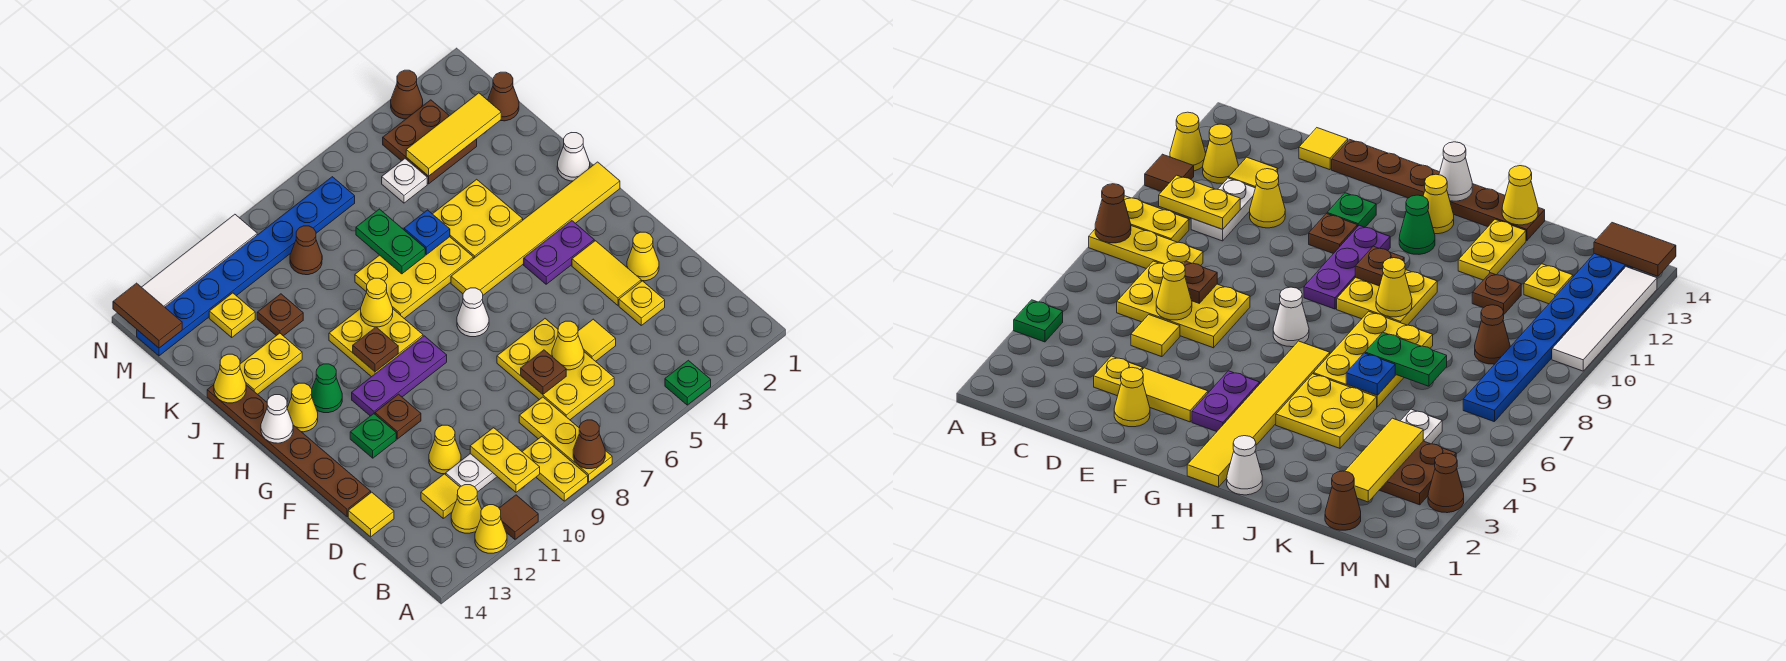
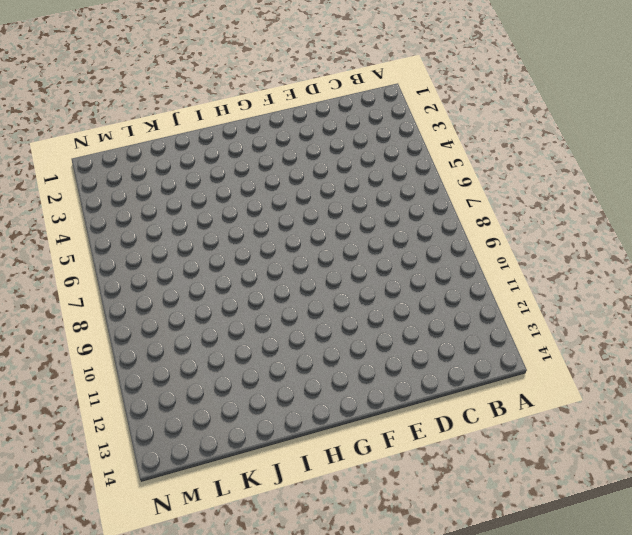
none -> green 1x1 plate [665,360,711,405]
none -> yellow 1x3 plate [519,397,612,482]
none -> yellow 1x2 plate [522,436,588,501]
none -> brown 1x1 tile [499,495,538,539]

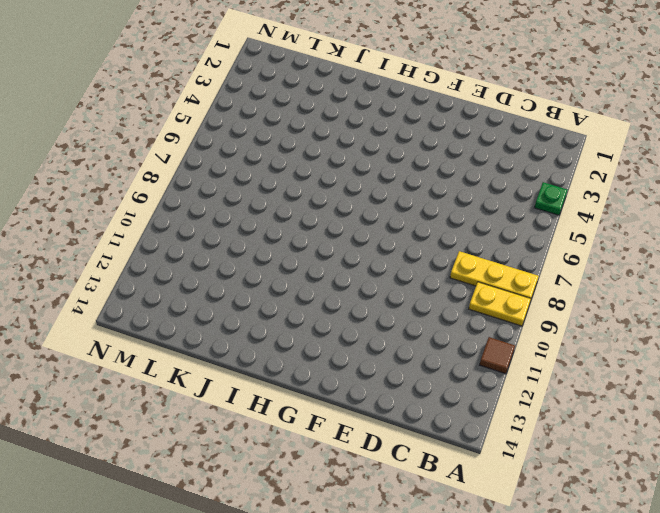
none -> yellow 1x1 cone [475,505,507,553]
none -> yellow 1x1 cone [451,485,482,533]
none -> yellow 2x3 plate [497,319,614,420]
none -> white 1x2 plate [446,454,497,492]

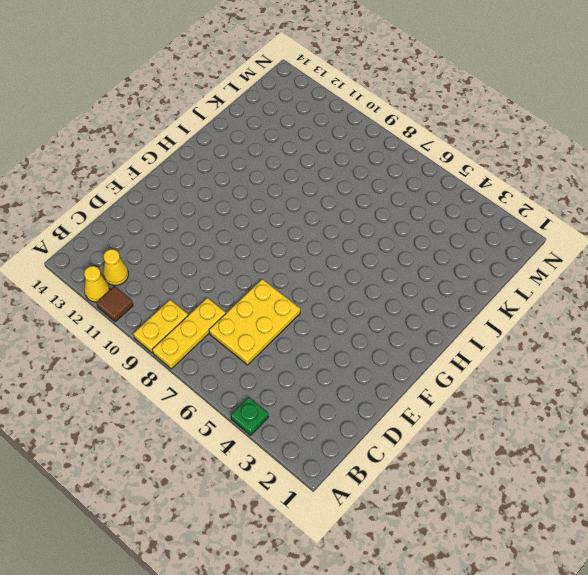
none -> white 1x2 plate [446,454,497,492]
none -> yellow 1x1 tile [421,474,460,518]
none -> yellow 1x1 plate [619,281,665,325]
none -> yellow 1x1 tile [578,319,616,361]

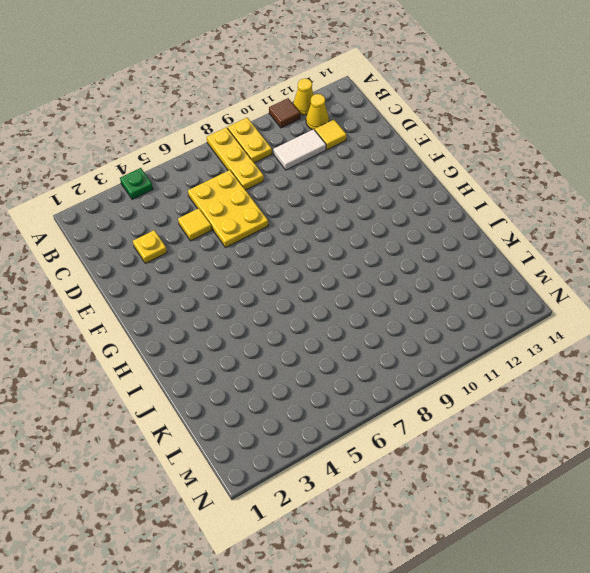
white 1x2 tile [273,129,326,170] -> white 1x2 plate [446,454,497,492]
none -> yellow 1x1 cone [429,425,461,474]
none -> yellow 1x1 tile [348,492,394,537]
none -> yellow 1x1 cone [627,232,659,281]
none -> yellow 1x2 tile [572,241,641,305]

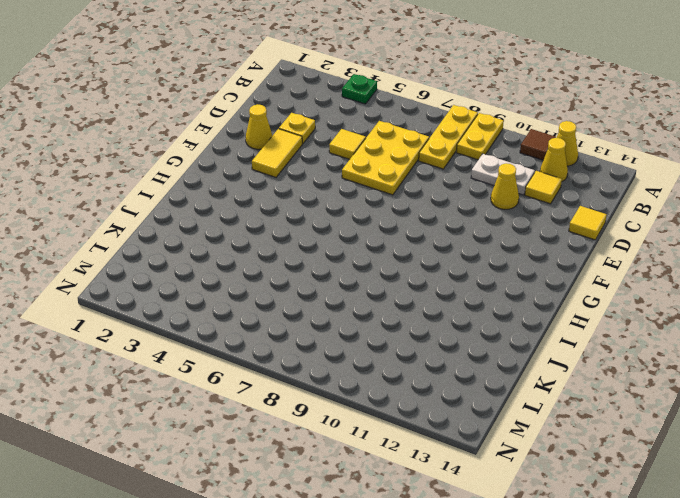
none -> brown 1x6 plate [207,385,371,517]
none -> brown 1x1 plate [375,394,421,439]
none -> green 1x1 plate [350,414,396,458]
none -> purple 1x2 plate [524,221,594,284]

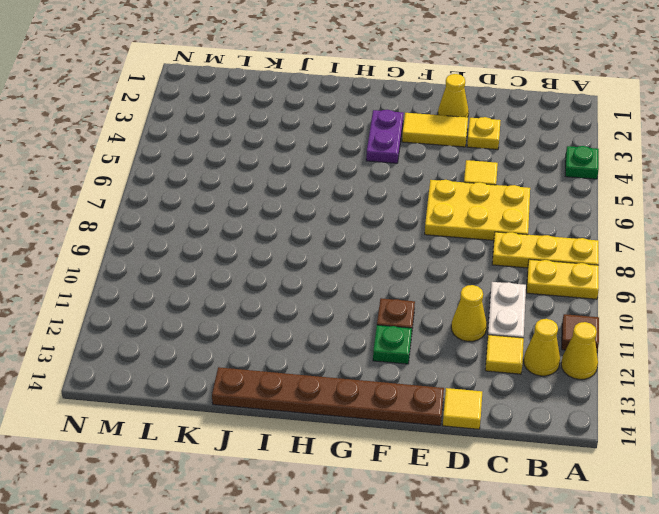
none -> white 1x1 cone [457,288,489,337]
none -> purple 1x3 plate [352,336,447,416]
none -> yellow 1x6 tile [451,162,620,295]
none -> yellow 2x2 plate [329,308,423,377]

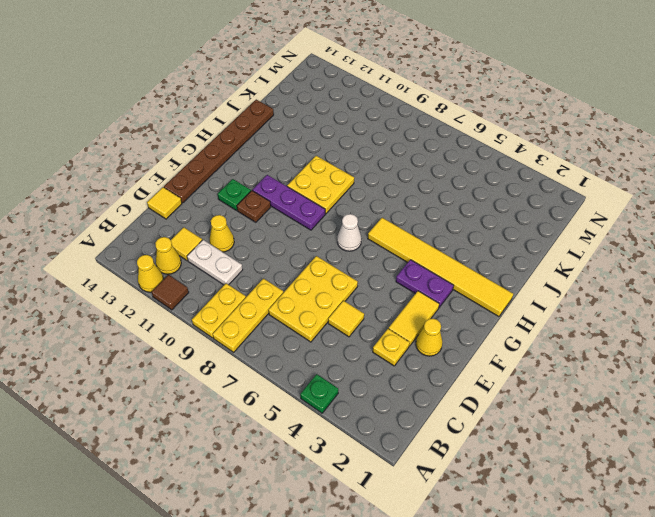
none -> green 1x1 cone [312,364,342,413]
none -> yellow 1x1 cone [287,383,318,432]
none -> white 1x1 cone [557,133,590,181]
none -> yellow 2x2 plate [433,179,523,259]

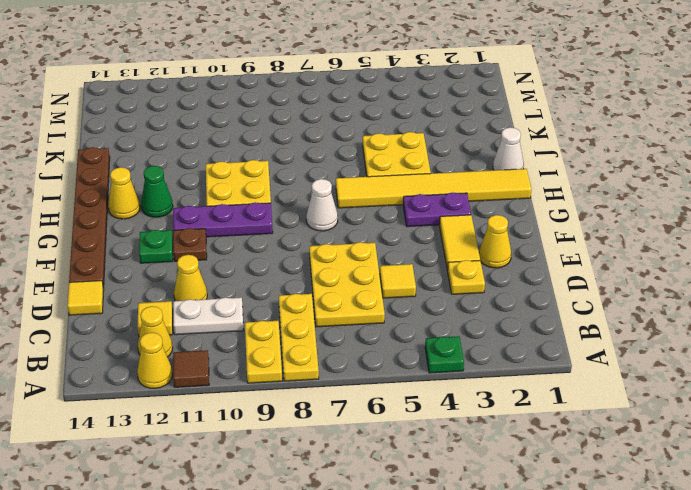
none -> yellow 2x3 plate [355,237,473,318]
none -> yellow 1x2 plate [240,333,302,394]
none -> brown 1x1 plate [257,294,303,336]
none -> brown 1x1 cone [488,72,519,121]

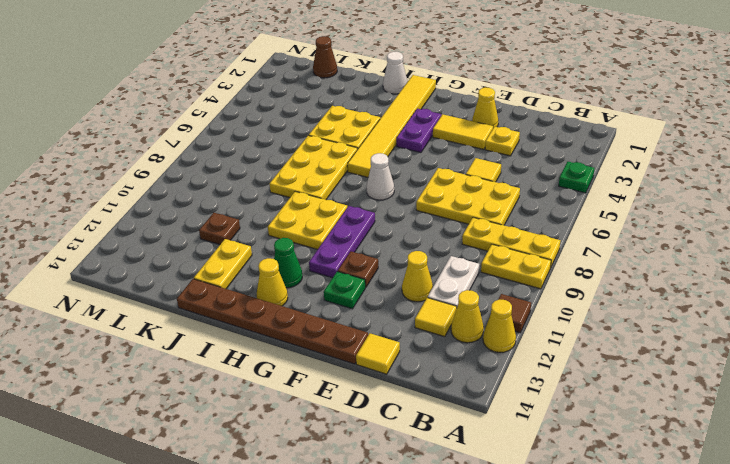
none -> brown 2x2 plate [383,100,477,184]
none -> white 1x1 plate [382,159,427,203]
none -> brown 1x1 cone [290,226,322,275]
none -> yellow 1x1 plate [209,293,255,337]

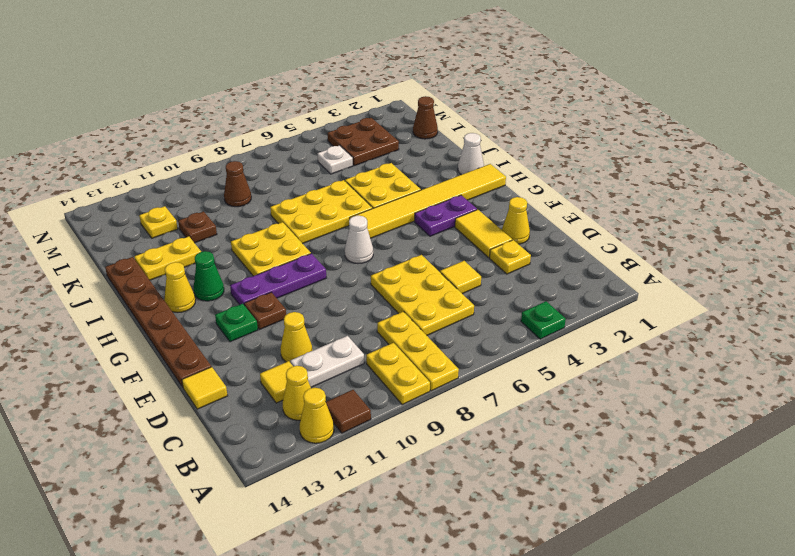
none -> blue 1x8 plate [137,177,355,356]
none -> brown 1x1 cone [391,70,423,119]
none -> white 1x4 tile [142,214,257,307]
none -> brown 1x1 cone [573,420,605,469]

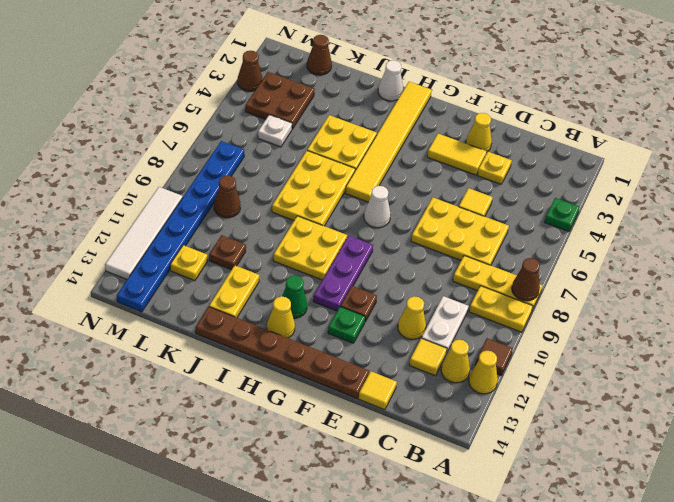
none -> purple 1x2 plate [524,221,594,284]
none -> yellow 1x2 plate [470,428,540,492]
none -> yellow 1x1 cone [552,321,584,370]
none -> brown 1x1 plate [521,350,566,394]

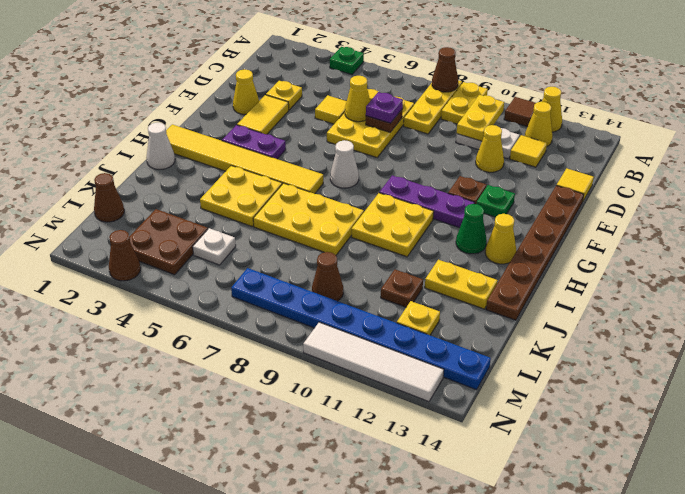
purple 1x1 plate [366,92,403,123] -> none
none -> brown 1x1 plate [353,327,398,372]
none -> white 1x1 cone [261,395,293,443]
none -> yellow 1x1 cone [361,278,393,327]
none -> blue 1x1 plate [404,210,450,255]

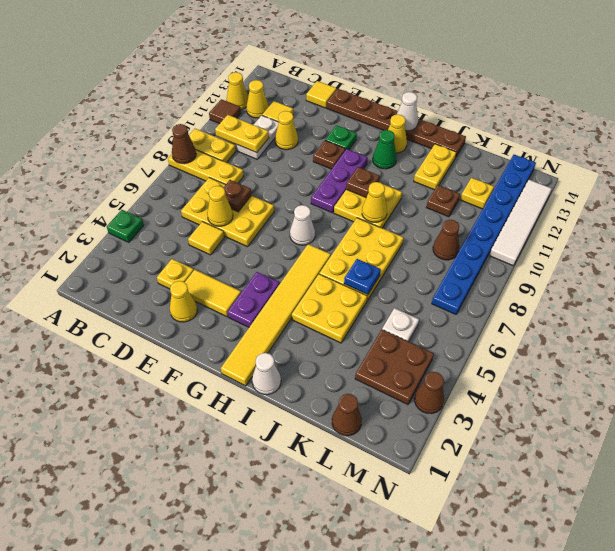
none -> green 1x2 plate [356,209,425,274]
none -> yellow 1x1 cone [214,354,246,403]
none -> yellow 1x3 tile [406,93,501,176]
none -> brown 1x2 tile [113,283,182,348]

